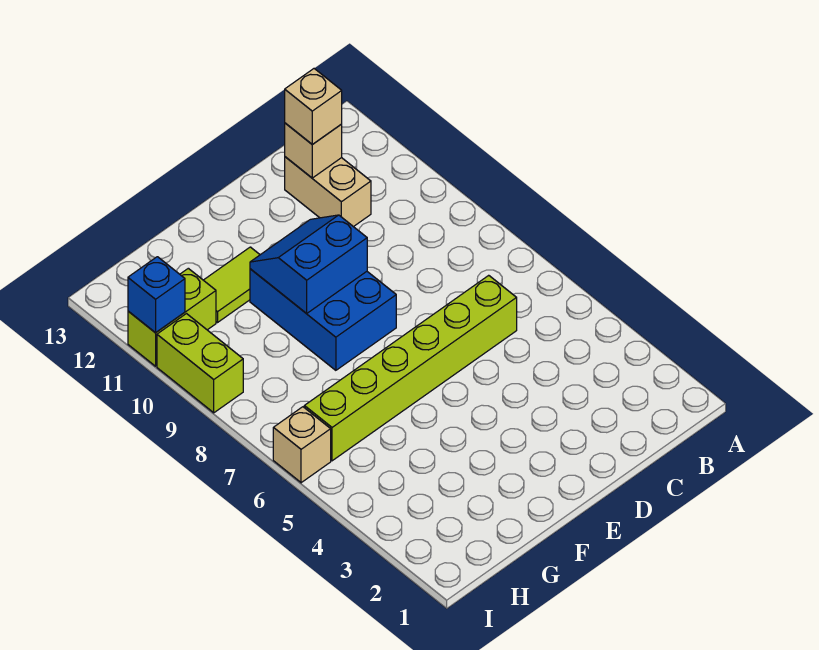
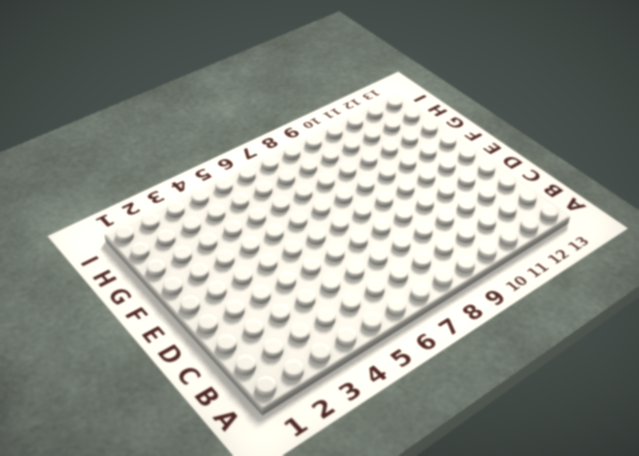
none -> lime 1x6 brick [304,275,517,461]
none -> tan 1x2 brick [285,157,371,227]

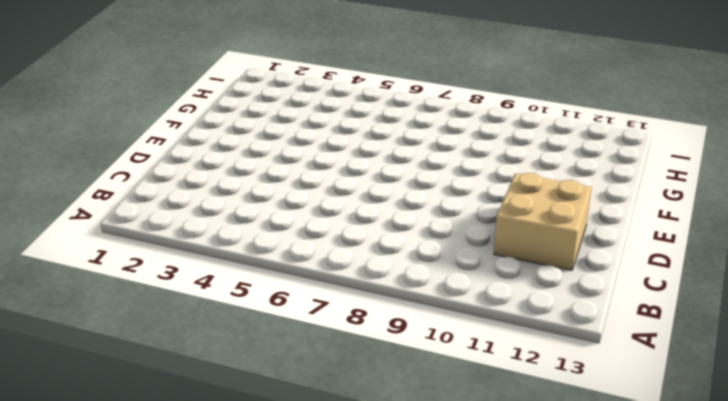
tan 2x2 brick [494,173,592,270] -> tan 1x2 brick [285,157,371,227]
none -> lime 1x6 brick [304,275,517,461]
none -> blue 2x3 brick [250,269,396,370]

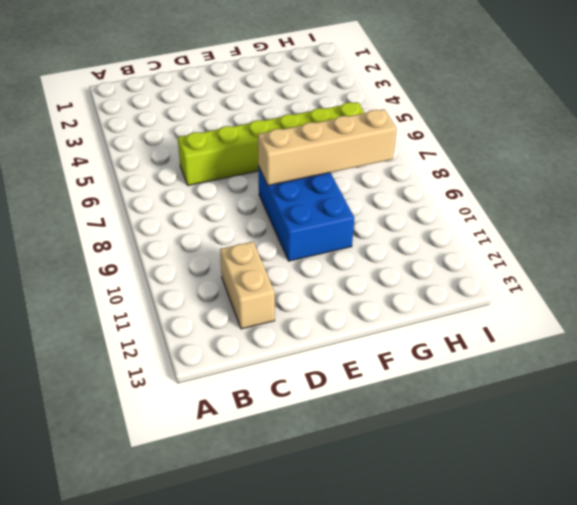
tan 1x4 brick [258,109,397,186] -> none
none -> lime 1x2 tile [204,247,260,322]
none -> lime 1x2 brick [128,268,216,366]

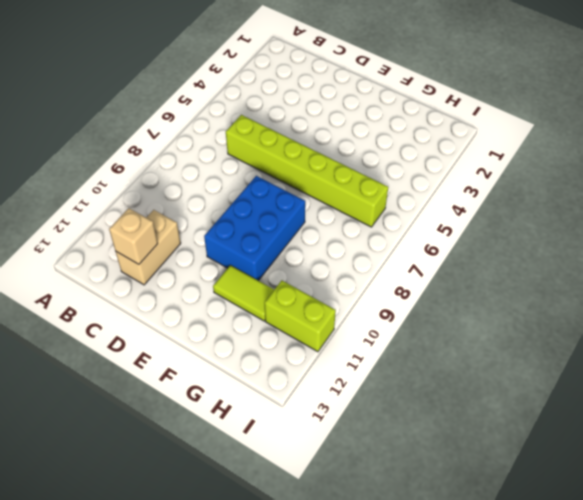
none -> tan 1x1 brick [273,407,331,483]
none -> lime 1x2 brick [157,314,243,413]

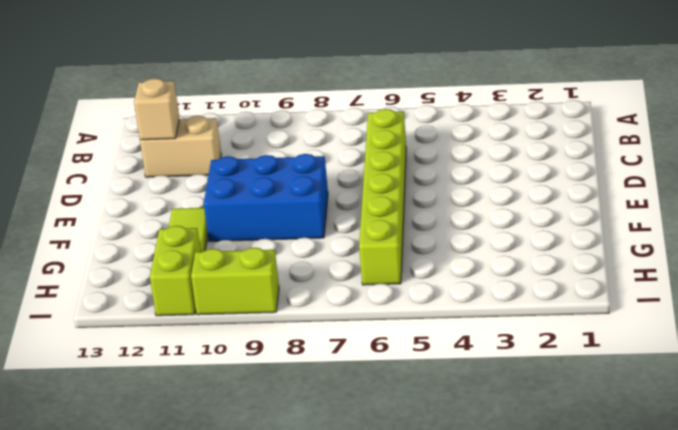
none -> tan 1x1 brick [273,407,331,483]
none -> blue 2x2 slope [250,215,367,314]

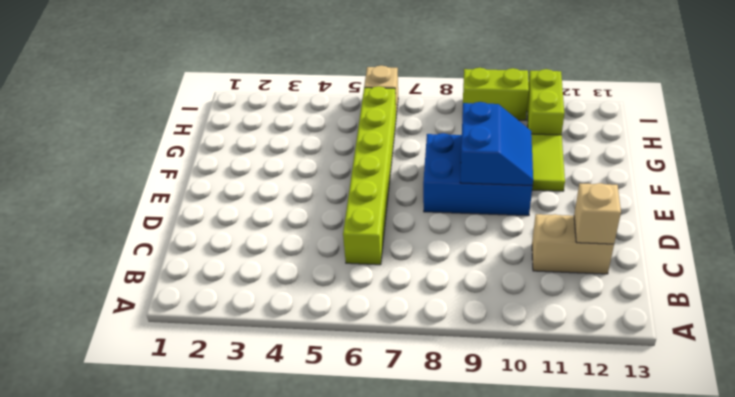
none -> blue 1x1 brick [128,257,185,332]
none -> tan 1x1 brick [285,69,342,144]

